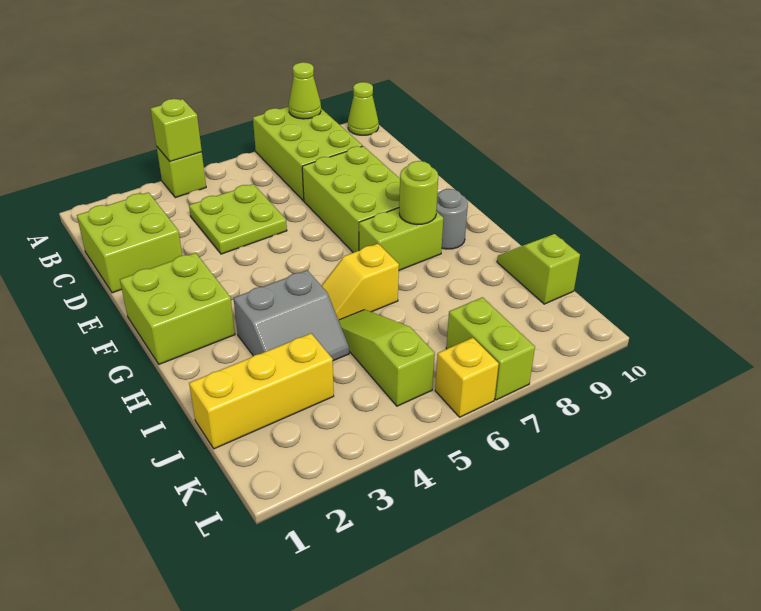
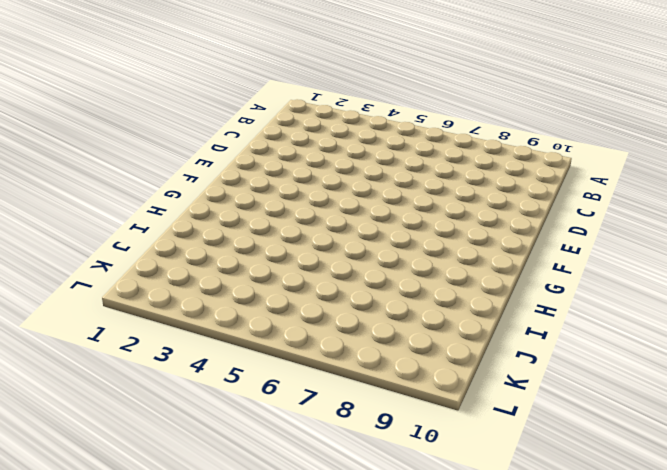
none -> lime 1x1 brick [157,147,206,198]
none -> lime 2x3 brick [253,106,362,201]
none -> lime 1x1 cone [348,82,379,135]

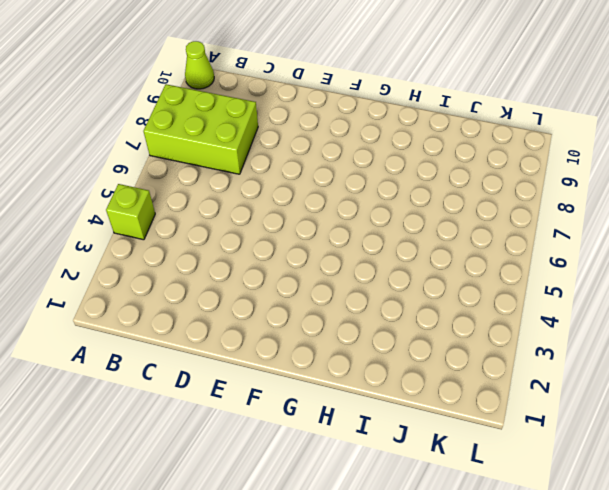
none -> lime 2x2 brick [77,192,182,293]
none -> lime 2x2 plate [189,184,287,254]
none -> lime 2x3 brick [302,146,400,253]

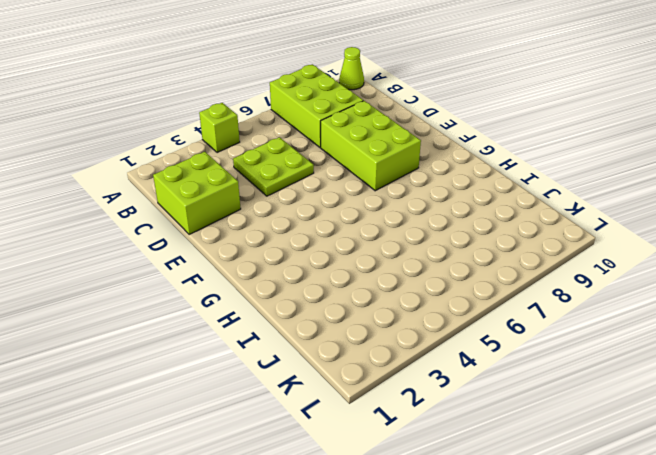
none -> lime 2x2 brick [120,253,235,364]
none -> lime 1x2 brick [359,208,443,270]
none -> grey 1x1 round brick [436,189,468,249]

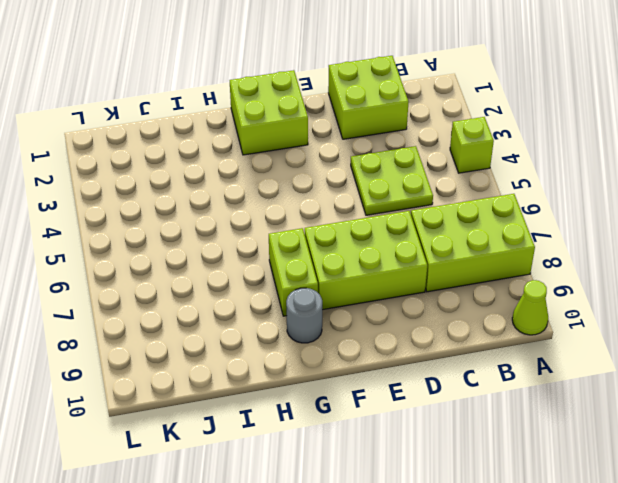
none -> grey 2x2 slope [233,270,349,361]
none -> yellow 1x2 slope [322,244,399,320]
none -> lime 1x3 slope [339,310,435,406]

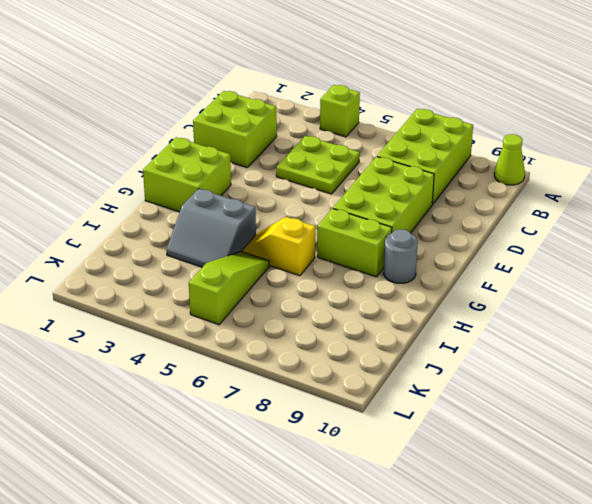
none -> lime 1x2 slope [497,234,580,304]
none -> yellow 1x3 brick [189,334,334,449]
none -> lime 1x2 brick [446,297,535,400]

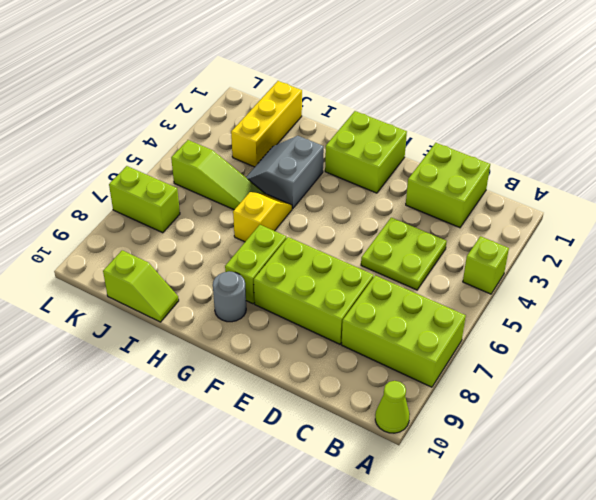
none -> yellow 1x1 brick [435,338,499,417]
none -> lime 1x1 brick [150,99,202,161]
none -> lime 1x1 cone [289,62,321,119]

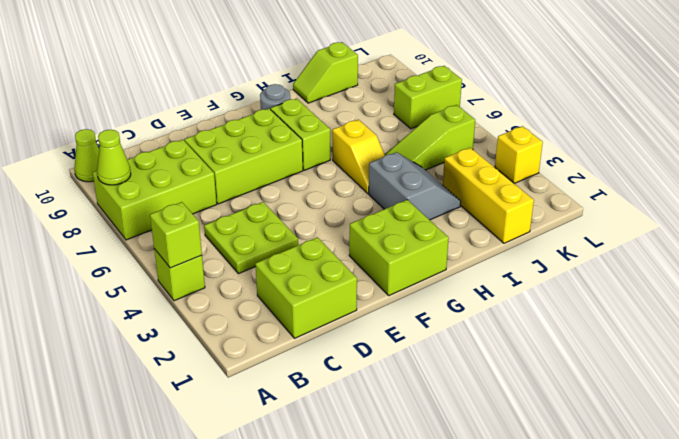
yellow 1x1 brick [495,126,543,183] -> yellow 1x1 brick moved to [435,338,499,417]
none -> lime 1x1 round brick [399,161,438,224]

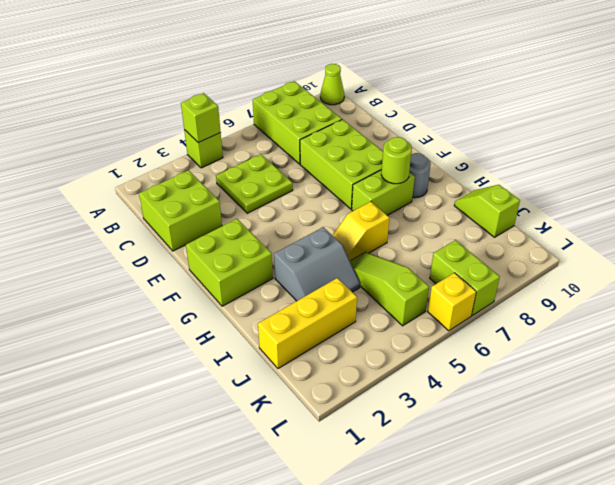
none -> lime 1x1 cone [289,62,321,119]

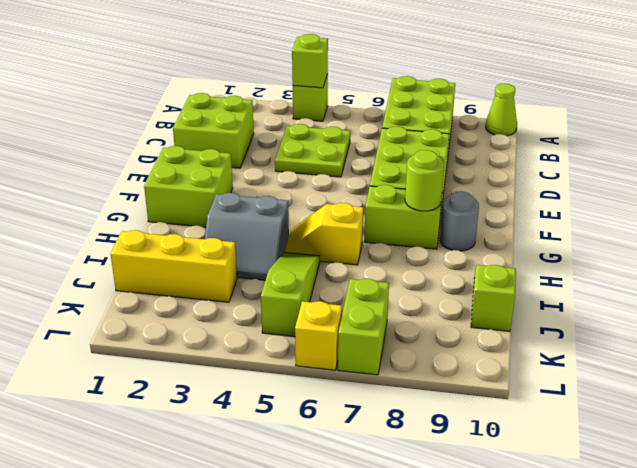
none -> lime 1x1 cone [289,62,321,119]

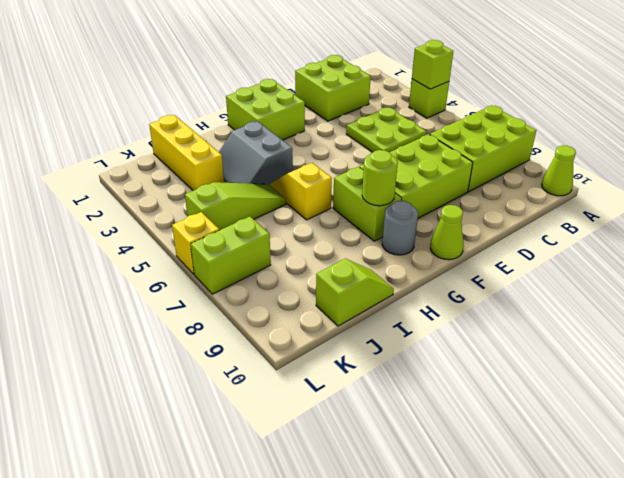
lime 1x1 cone [430,205,464,260] -> lime 1x1 cone moved to [289,62,321,119]

